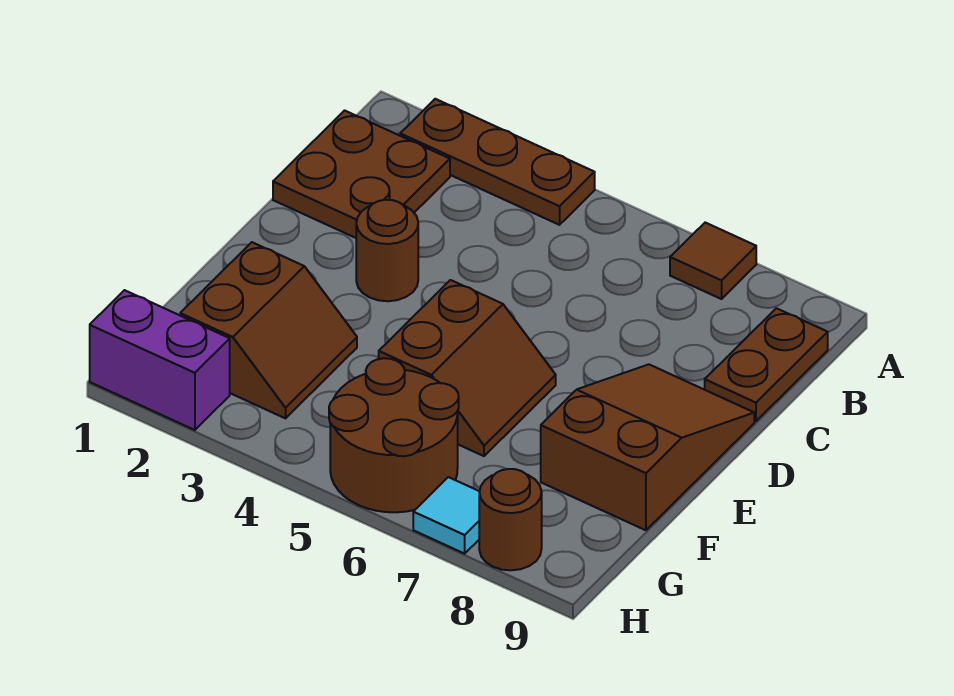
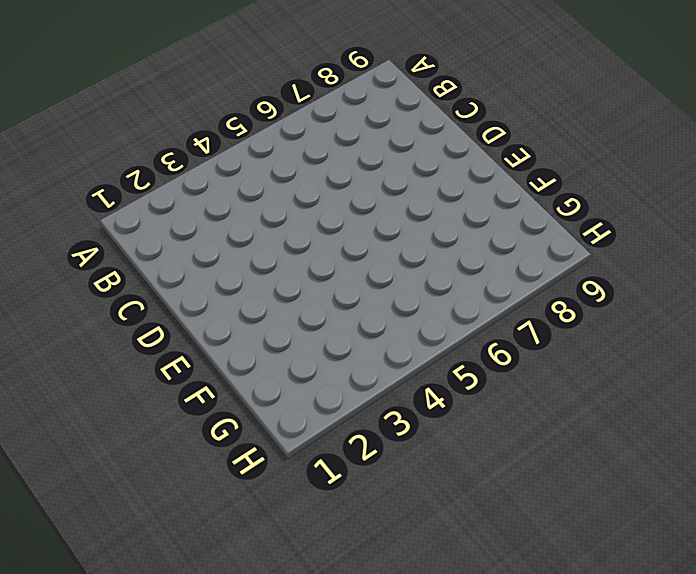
none -> brown 1x3 plate [400,99,595,225]
none -> brown 1x1 tile [670,223,756,299]
none -> brown 2x2 plate [273,111,450,238]

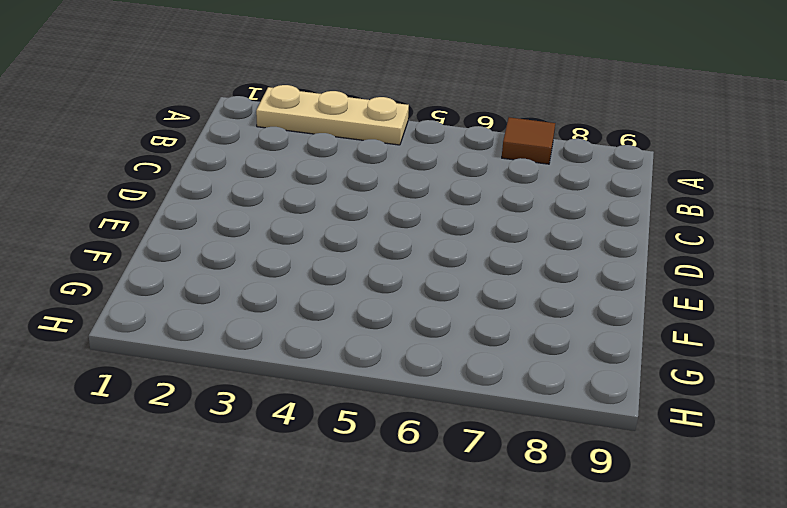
tan 1x3 plate [256,85,409,145] -> brown 1x3 plate [400,99,595,225]
none -> brown 2x2 plate [273,111,450,238]
none -> brown 1x2 plate [705,308,828,421]
none -> brown 1x1 round brick [356,200,418,301]

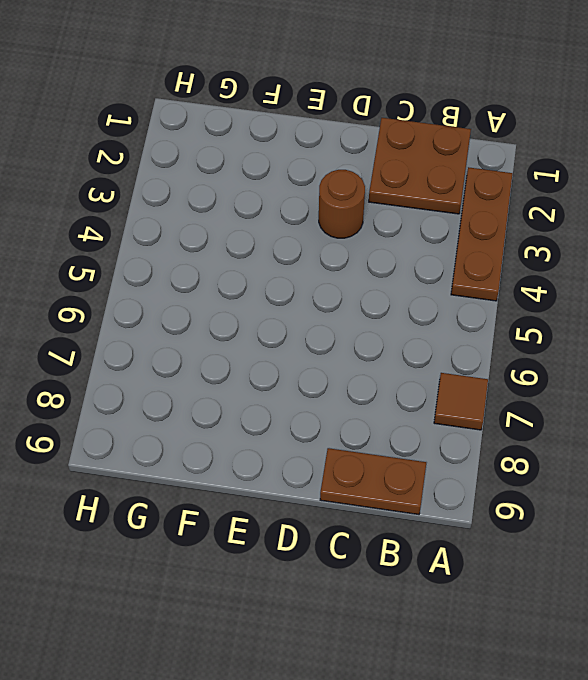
none -> brown 2x3 slope [541,364,754,530]
none -> brown 2x2 slope [379,280,556,456]
none -> brown 2x2 slope [180,242,357,418]

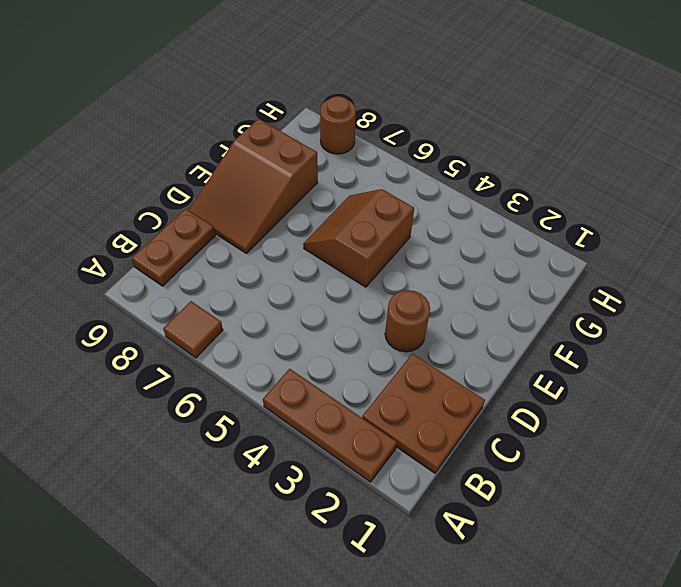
none -> brown 2x2 slope [180,242,357,418]
none -> brown 2x2 round brick [329,358,459,512]
none -> purple 1x2 brick [90,290,230,430]

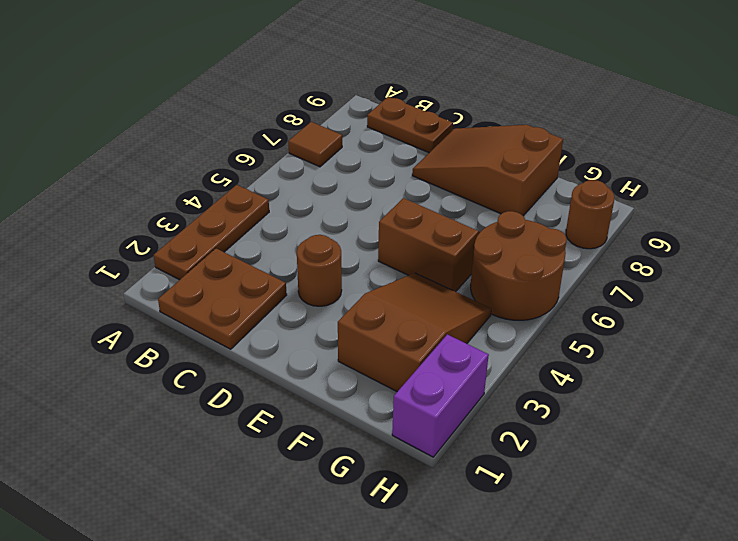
brown 2x3 slope [338,273,491,392] -> brown 2x2 slope [180,242,357,418]
none -> cyan 1x1 tile [413,477,480,554]

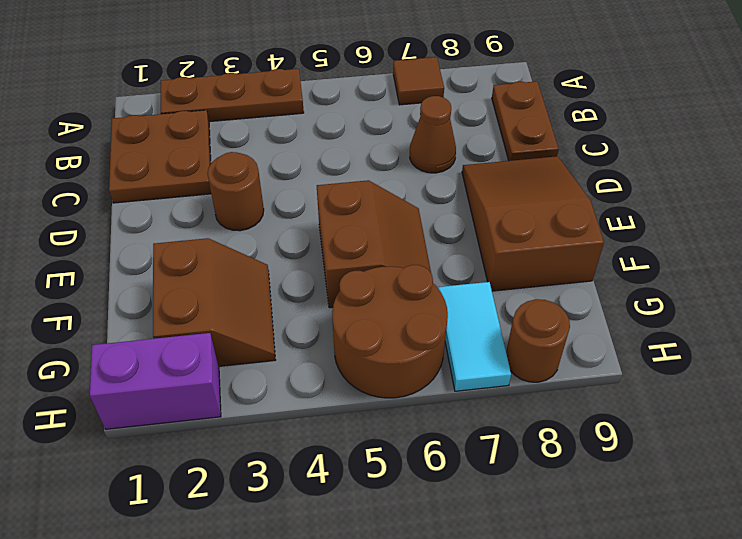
brown 1x1 cone [410,96,456,173] -> none
cyan 1x2 tile [438,282,511,391] -> cyan 1x1 tile [413,477,480,554]

